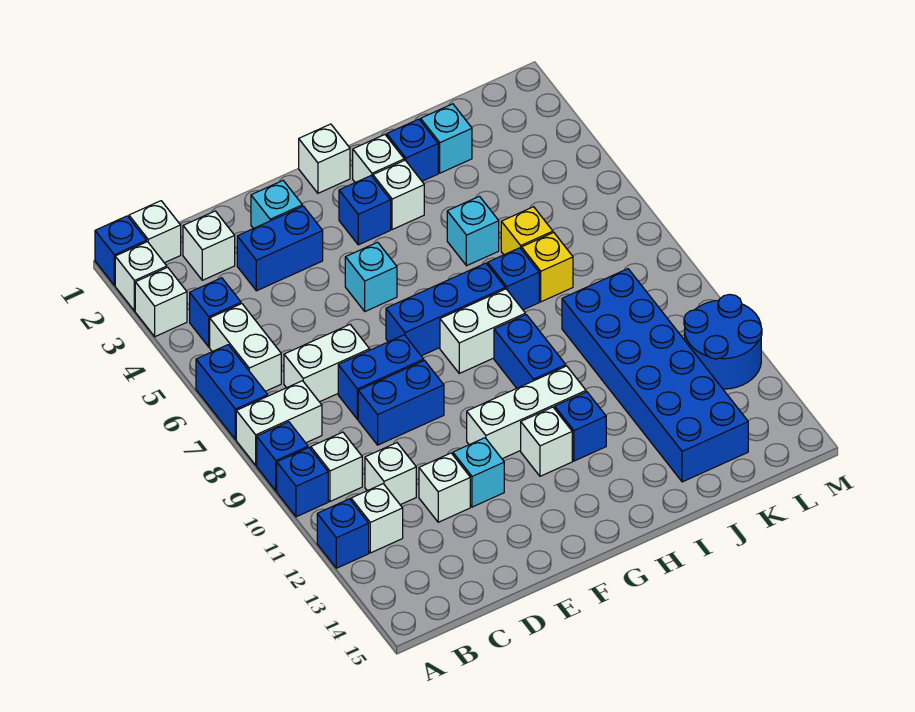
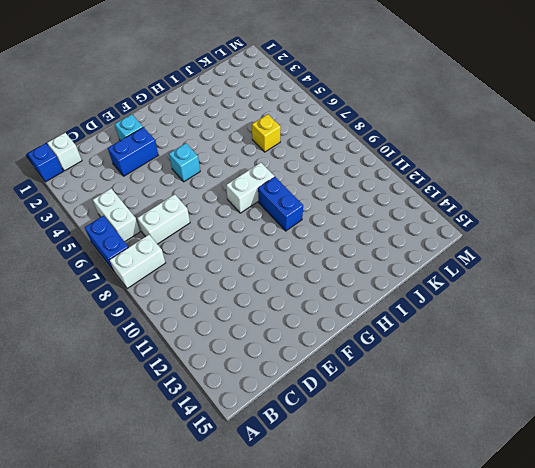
none -> white 1x1 brick [115,242,167,311]
none -> white 1x1 brick [135,267,187,337]
none -> blue 1x1 brick [257,422,308,491]
none -> blue 1x1 brick [277,448,328,517]

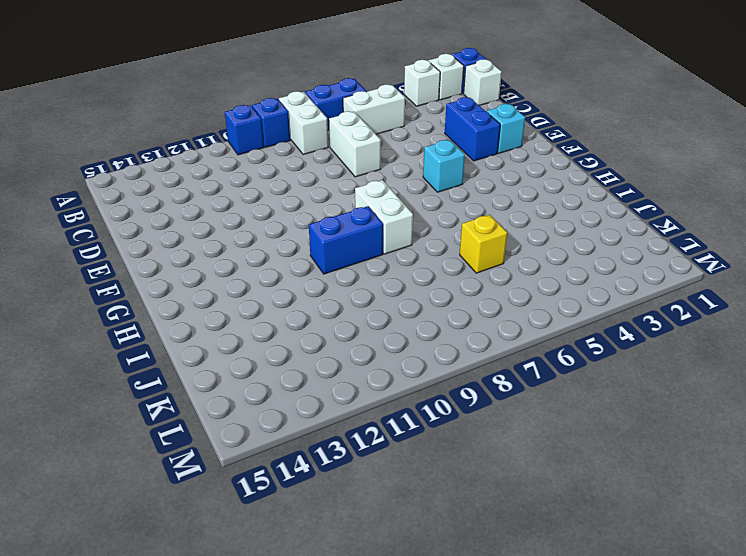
none -> blue 1x1 brick [317,499,369,568]
none -> blue 1x1 brick [190,278,241,347]
none -> white 1x1 brick [311,432,362,501]
none -> white 1x1 brick [351,484,403,553]

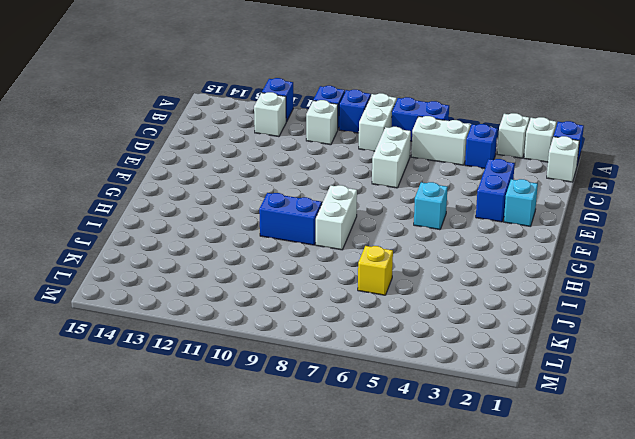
none -> white 1x1 brick [183,211,235,280]
none -> white 1x1 brick [365,443,416,505]
none -> blue 1x2 brick [338,335,424,419]
none -> blue 1x2 brick [358,361,444,445]

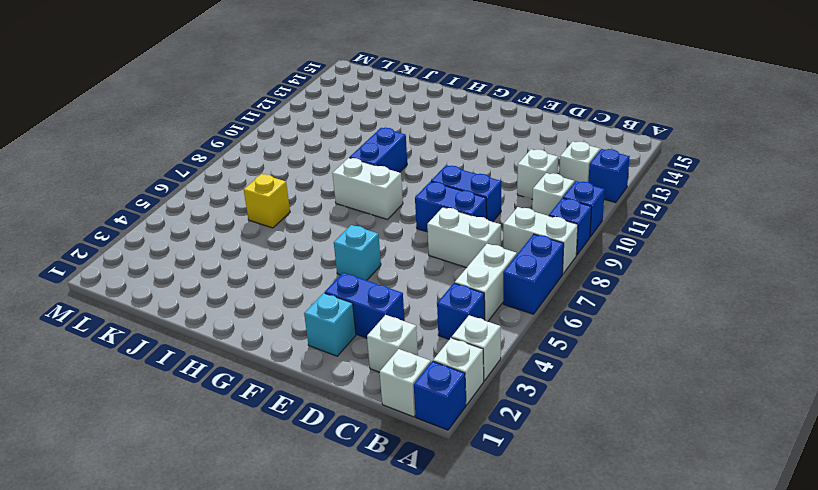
none -> white 1x1 brick [419,453,470,522]
none -> cyan 1x1 brick [453,438,504,507]
none -> blue 1x3 brick [386,263,505,356]
none -> white 1x3 brick [467,366,586,459]

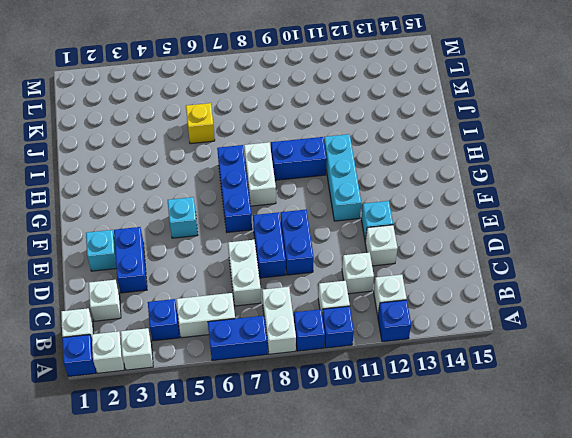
cyan 1x3 brick [324,134,361,221] -> white 1x3 brick [467,366,586,459]
none -> white 1x1 brick [299,124,350,193]
none -> blue 1x1 brick [339,176,391,245]
none -> white 1x1 brick [521,407,572,476]
none -> white 1x1 brick [353,135,404,183]

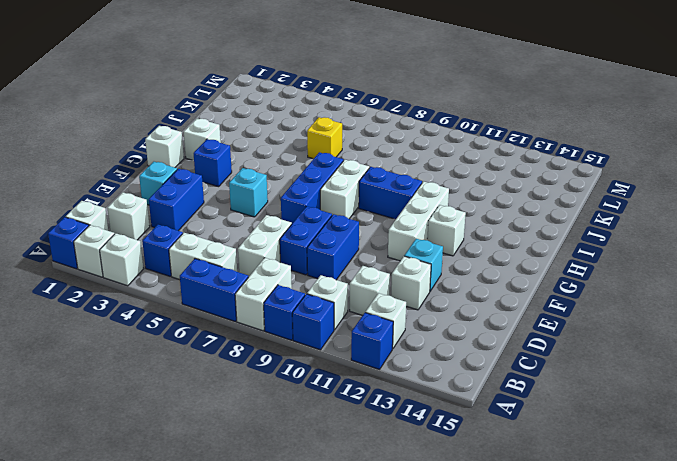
none -> white 1x1 brick [373,160,424,230]
none -> blue 1x1 brick [555,392,606,461]
none -> blue 1x1 brick [387,119,438,181]
none -> cyan 1x1 brick [447,196,499,266]

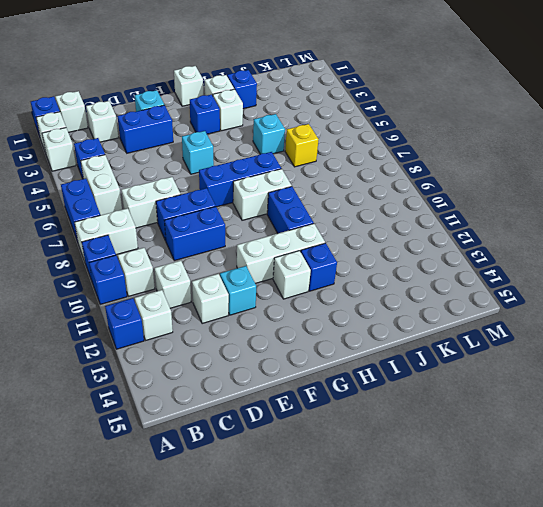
none -> blue 1x1 brick [488,248,539,310]
none -> cyan 1x1 brick [421,104,472,173]
none -> yellow 1x1 brick [522,233,573,302]
none -> blue 2x6 brick [562,269,748,482]

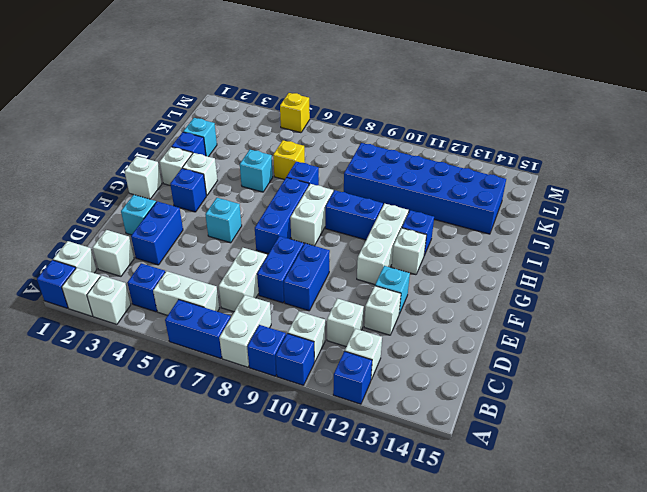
yellow 1x1 brick [280,93,310,133] -> yellow 1x1 brick moved to [522,233,573,302]
none -> blue 2x2 round brick [684,294,762,389]

